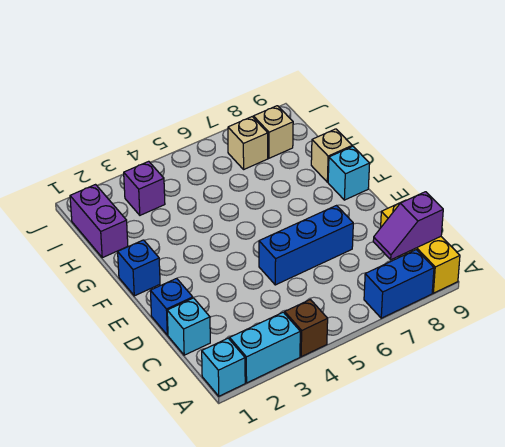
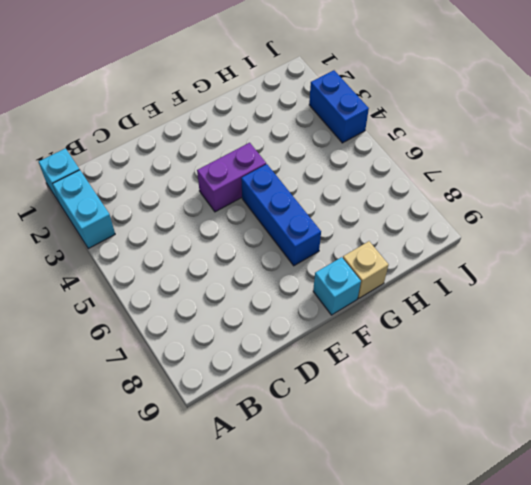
purple 1x2 brick [197,143,266,212] -> purple 1x2 brick moved to [70,185,128,258]
blue 1x3 brick [241,164,321,266] -> blue 1x3 brick moved to [259,206,353,285]
blue 1x2 brick [309,70,369,143] -> blue 1x2 brick moved to [364,250,434,318]
none -> brown 1x1 brick [285,300,328,357]
none -> yellow 1x3 brick [381,200,460,293]
none -> cyan 1x1 brick [167,298,210,355]

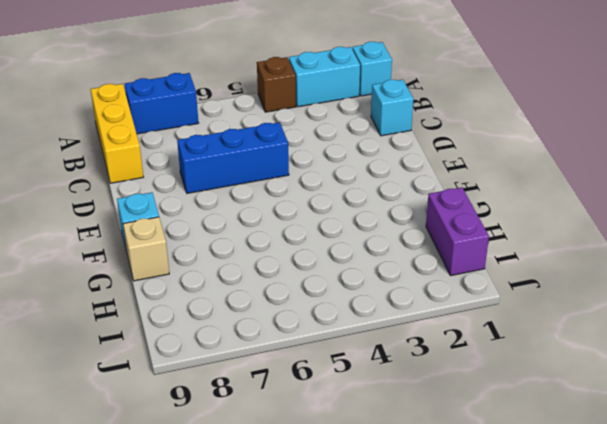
none -> blue 1x1 brick [150,278,193,335]
none -> blue 1x1 brick [118,240,160,296]
none -> purple 1x1 brick [124,161,165,215]

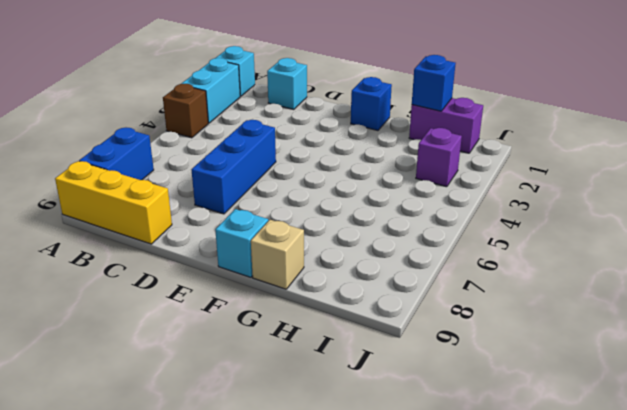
blue 1x1 brick [412,55,456,111] -> blue 1x1 brick moved to [150,278,193,335]
none -> tan 1x1 brick [228,117,268,169]
none -> tan 1x1 brick [253,106,293,158]
none -> purple 1x2 slope [373,192,443,260]

